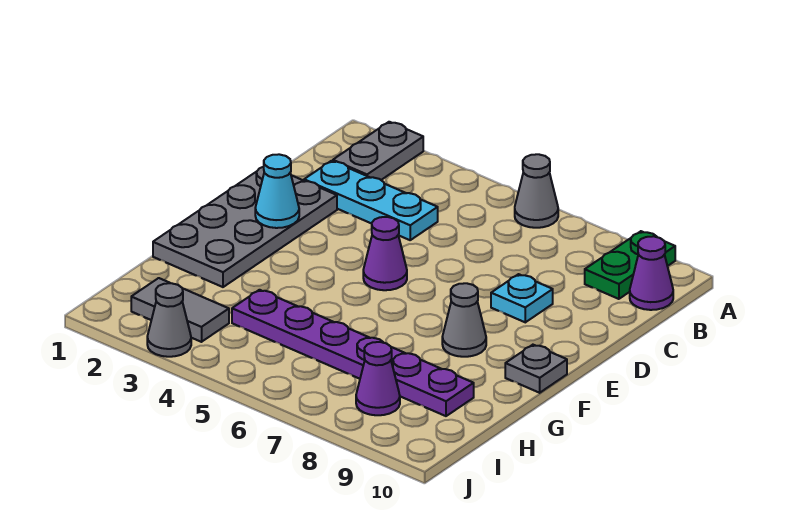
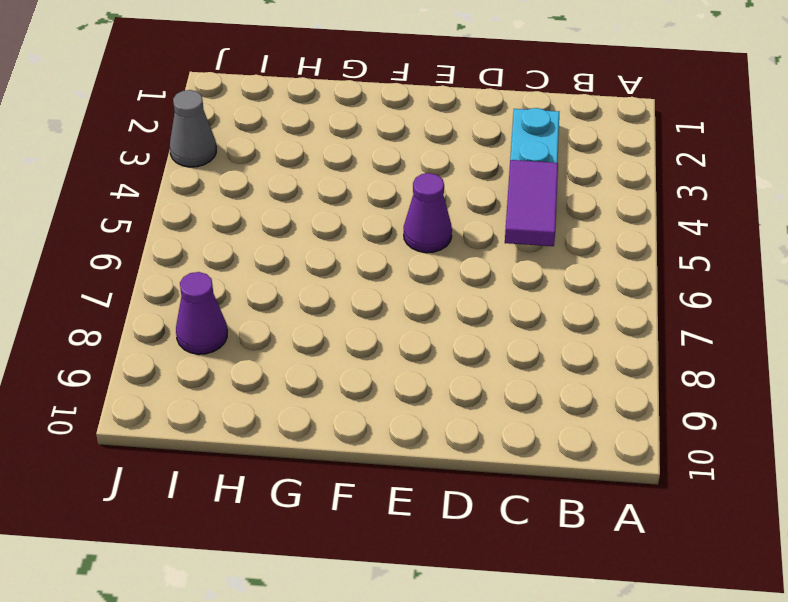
purple 1x2 tile [505,160,558,246] -> none
none -> grey 1x2 plate [333,122,423,180]
none -> grey 1x1 cone [515,154,558,228]
none -> green 1x2 plate [585,231,675,299]

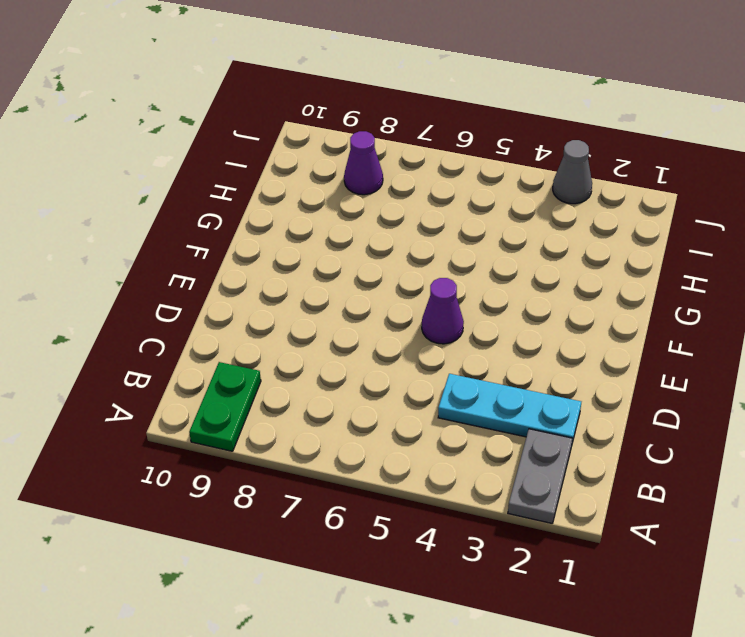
none -> grey 1x1 cone [515,154,558,228]
none -> purple 1x1 cone [630,236,673,310]
none -> grey 2x4 plate [153,167,337,287]

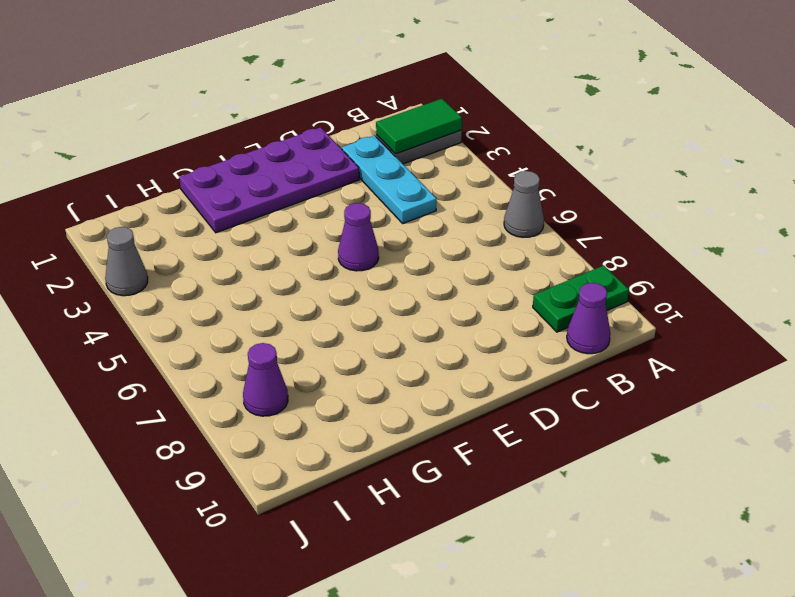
green 1x2 tile [376,99,462,154] -> none
purple 2x4 plate [179,127,359,233] -> grey 2x4 plate [153,167,337,287]
none -> cyan 1x1 plate [491,274,553,322]
none -> grey 1x1 cone [442,283,486,357]
none -> grey 1x1 plate [505,345,567,393]

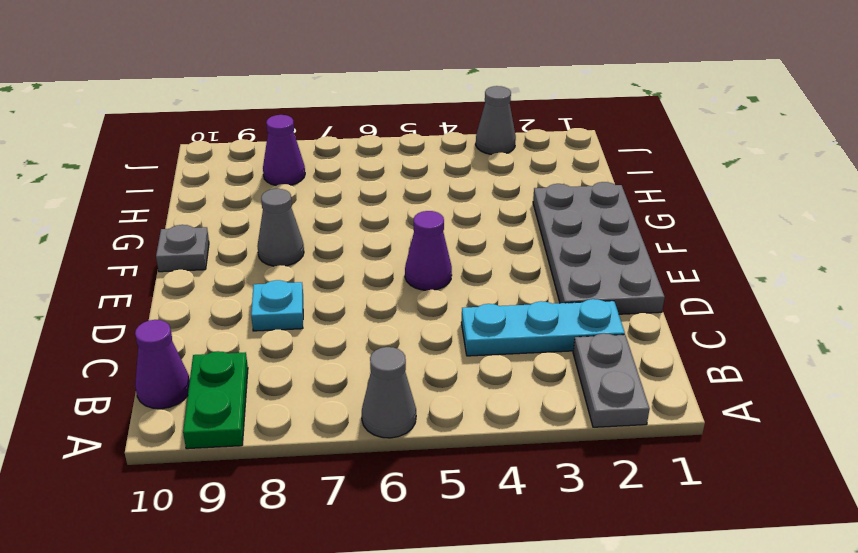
none -> purple 1x6 plate [232,290,474,416]
none -> grey 1x2 tile [131,278,229,342]
none -> cyan 1x1 cone [255,154,299,228]

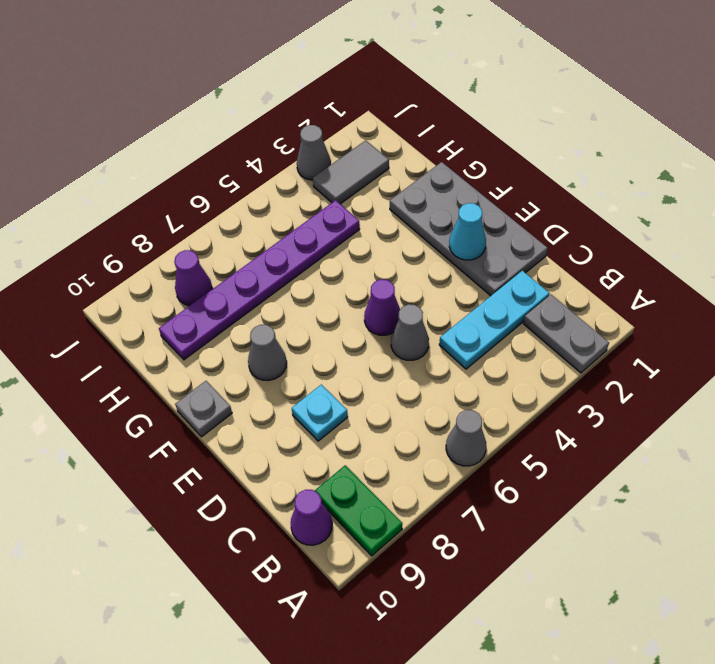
grey 1x1 cone [391,304,429,360] -> none

